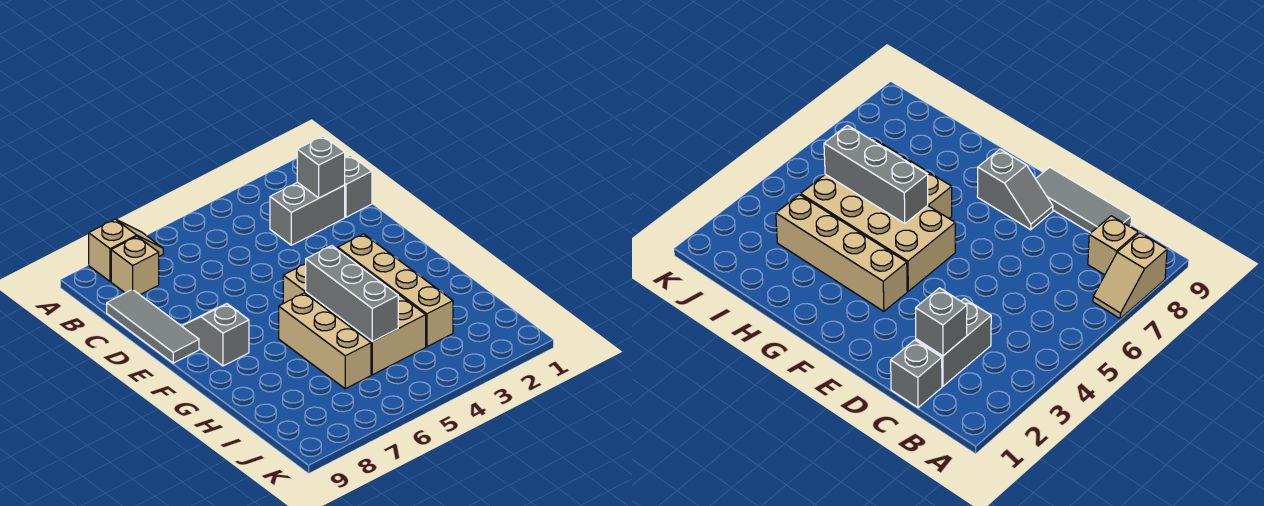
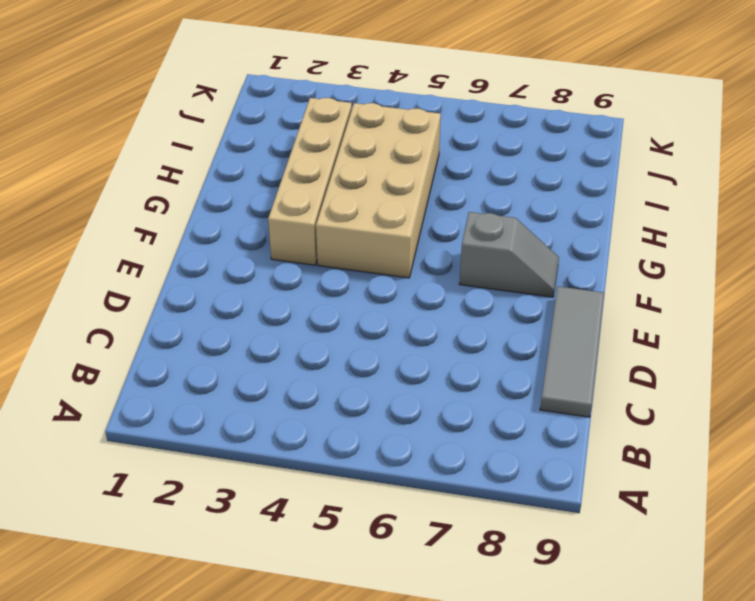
grey 1x2 slope [459,212,559,297] -> grey 1x2 slope turned to [182,304,249,366]
none -> tan 1x2 slope [89,219,163,282]
none -> tan 1x1 brick [111,237,159,295]

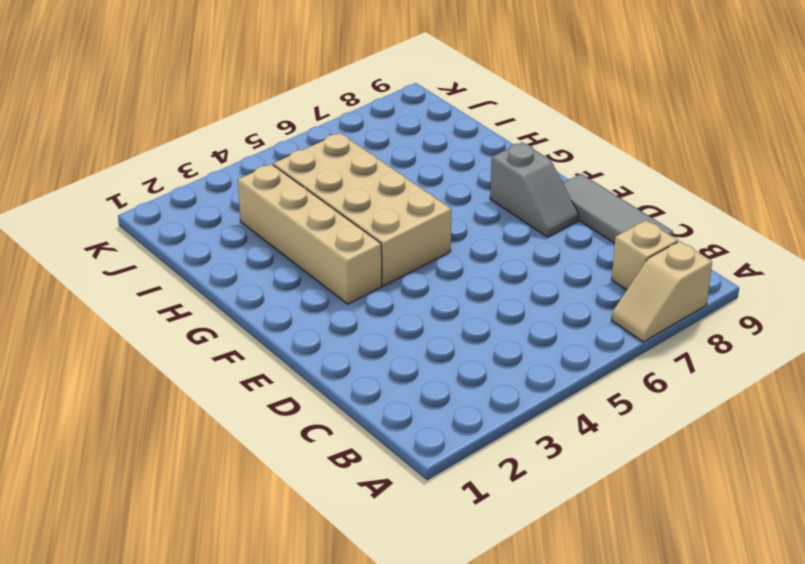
none -> grey 1x1 brick [345,155,372,217]
none -> grey 1x2 brick [270,182,345,245]

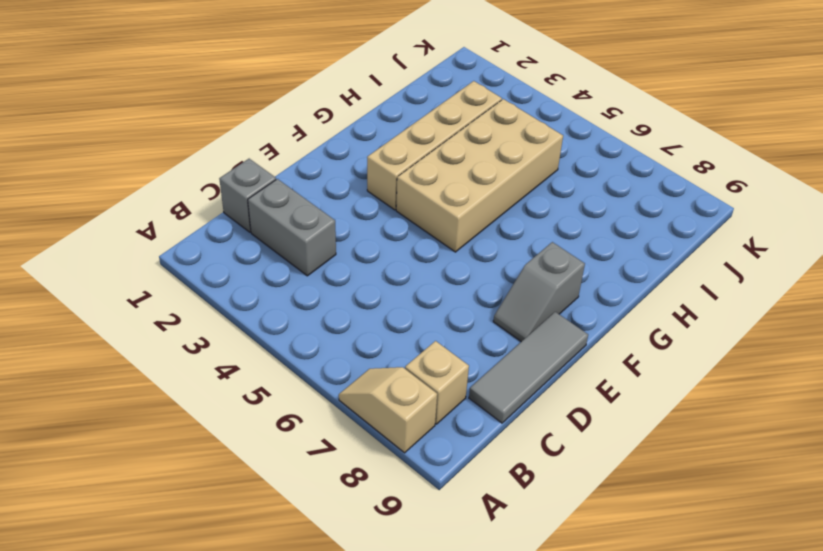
none -> tan 1x3 brick [279,293,371,389]
none -> grey 1x1 brick [297,136,345,198]

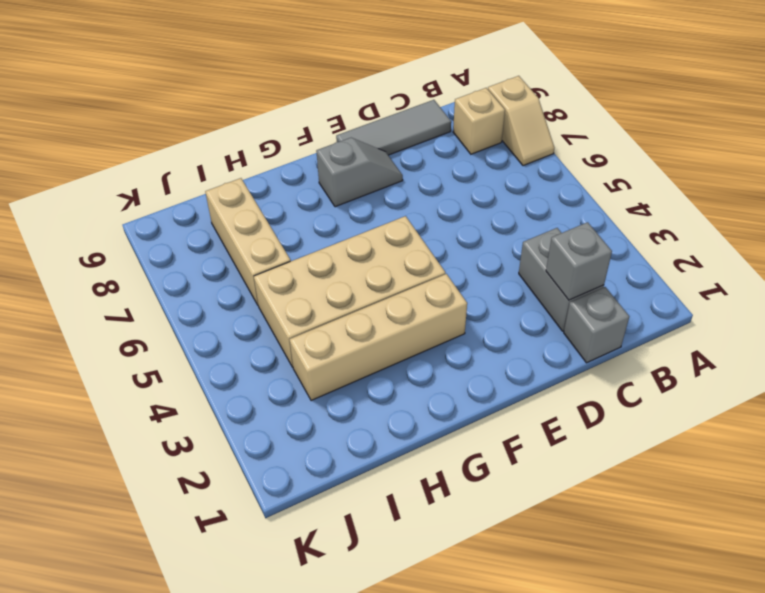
tan 1x3 brick [205,178,291,305] -> tan 1x3 brick turned to [279,293,371,389]
none -> grey 1x3 brick [306,246,398,342]

